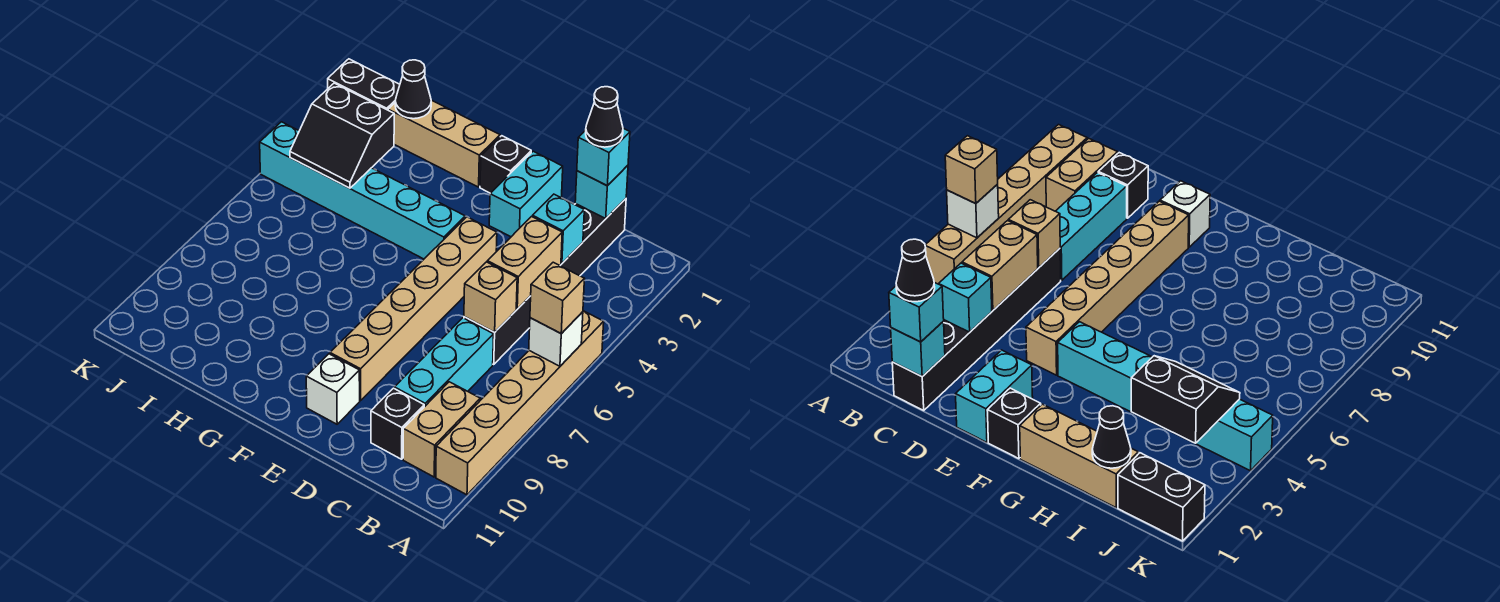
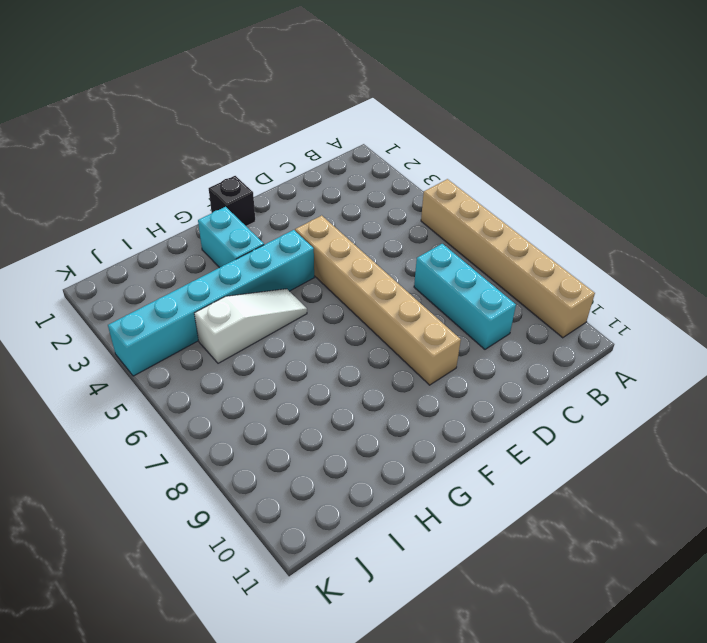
cyan 1x2 brick [198,207,264,268] -> cyan 1x2 brick moved to [489,151,563,237]
white 1x3 slope [194,289,307,363] -> none
none -> tan 1x2 brick [403,382,480,477]
none -> black 1x6 brick [464,199,626,364]
none -> black 1x1 brick [371,388,424,459]

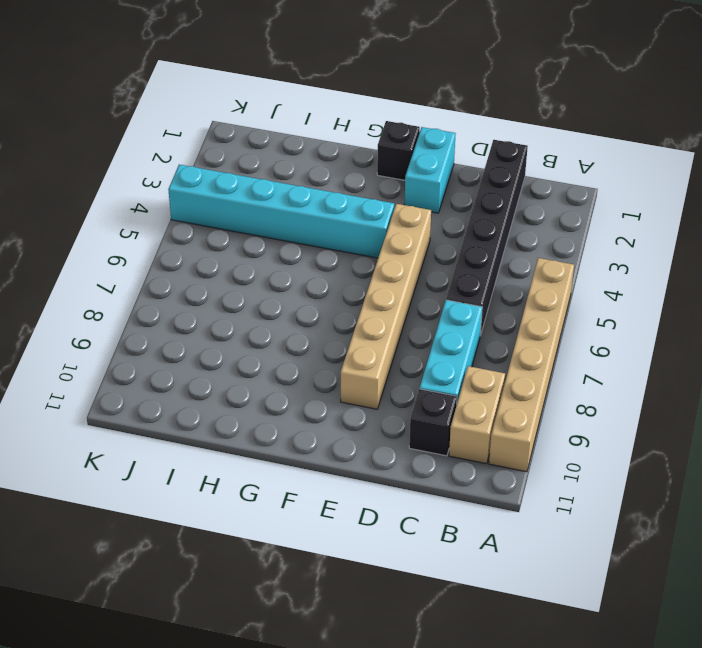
none -> white 1x1 brick [306,354,360,424]
none -> tan 1x3 brick [388,100,500,187]
none -> black 1x2 brick [328,59,400,110]

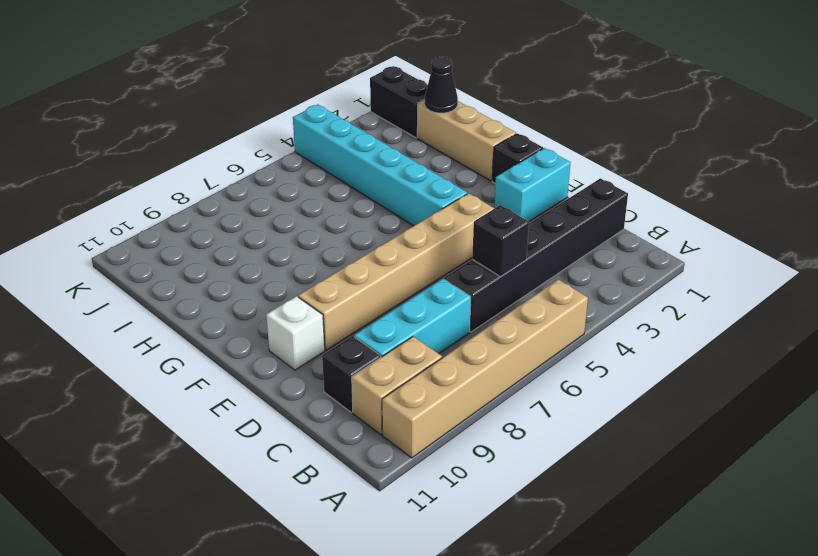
black 1x1 brick [472,205,529,277] -> tan 1x2 brick [487,217,562,309]
none -> white 1x1 brick [529,312,583,366]
none -> cyan 1x1 brick [575,165,628,218]
none -> cyan 1x1 brick [533,194,584,263]

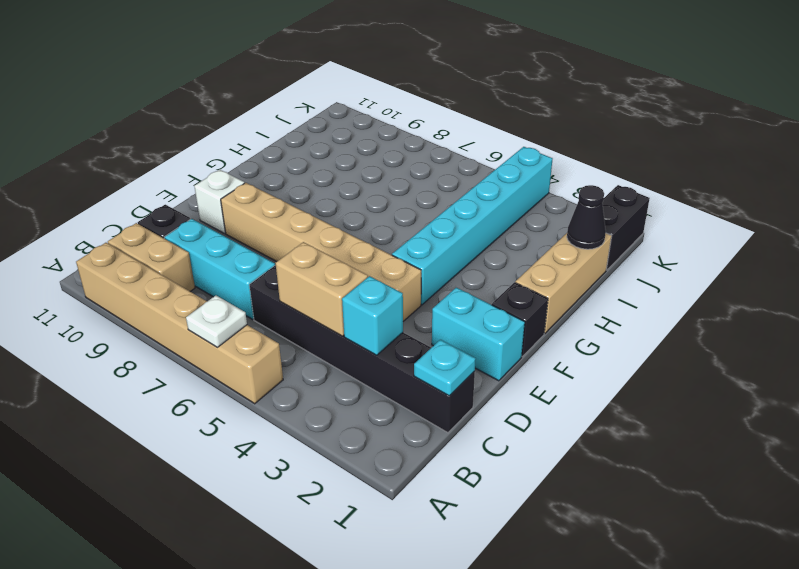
white 1x1 plate [186,296,247,347] -> white 1x1 brick [529,312,583,366]
cyan 1x1 plate [414,340,476,396] -> cyan 1x1 brick [575,165,628,218]
none -> tan 1x1 brick [464,262,517,332]
none -> black 2x2 slope [290,83,394,188]
none -> tan 1x1 brick [530,262,584,334]

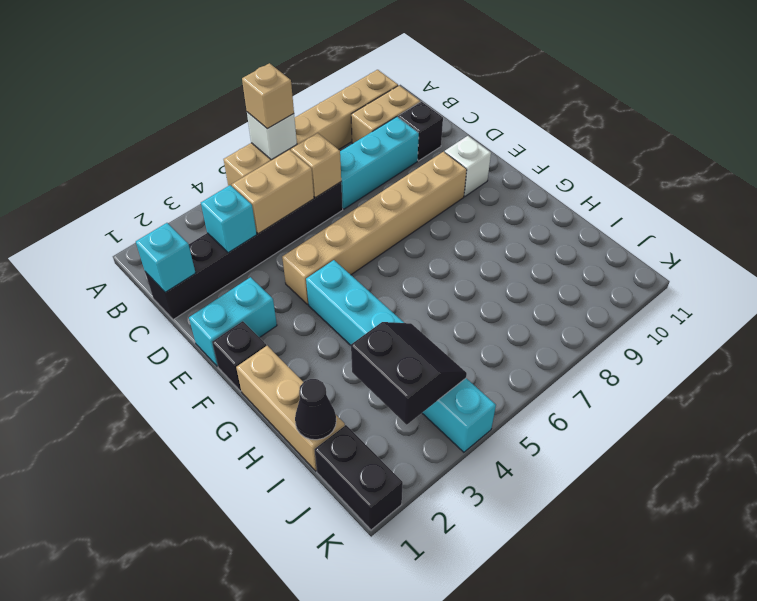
none -> cyan 1x1 brick [577,128,630,186]
none -> black 1x1 cone [586,87,623,147]

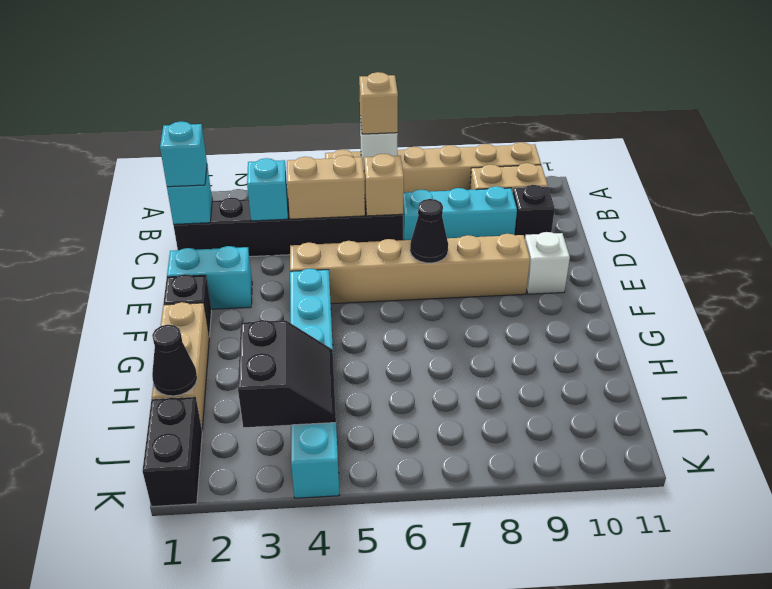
black 1x1 cone [410,199,448,263] -> black 1x1 cone moved to [586,87,623,147]

